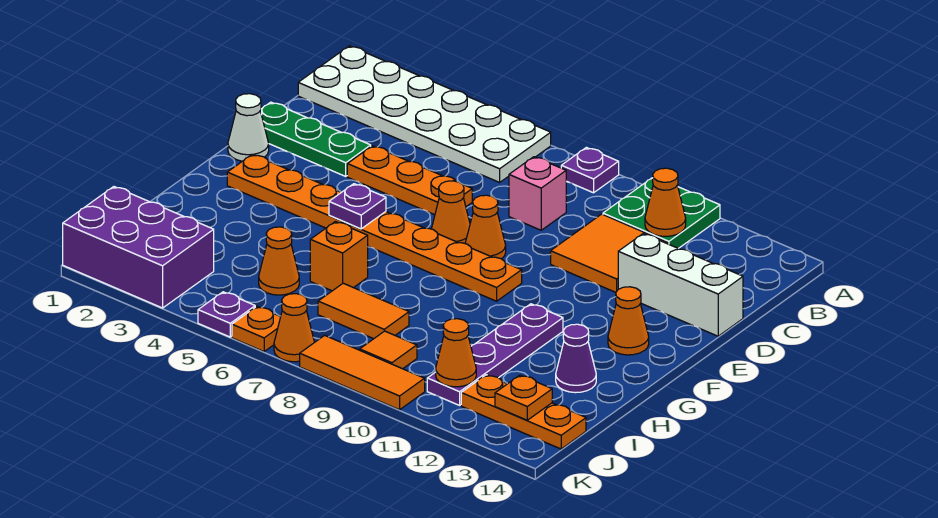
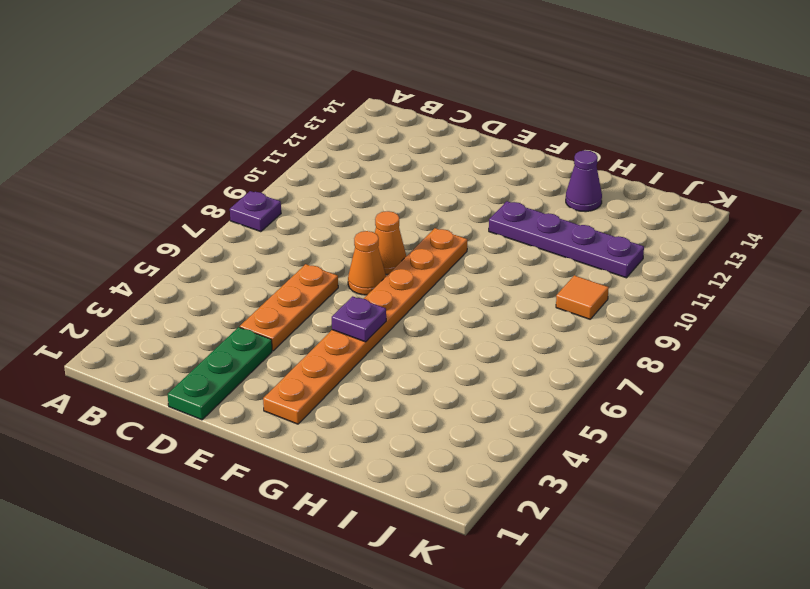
none -> white 2x6 plate [298,46,551,182]
none -> green 2x2 plate [603,178,720,248]
none -> pink 1x1 brick [509,157,566,230]

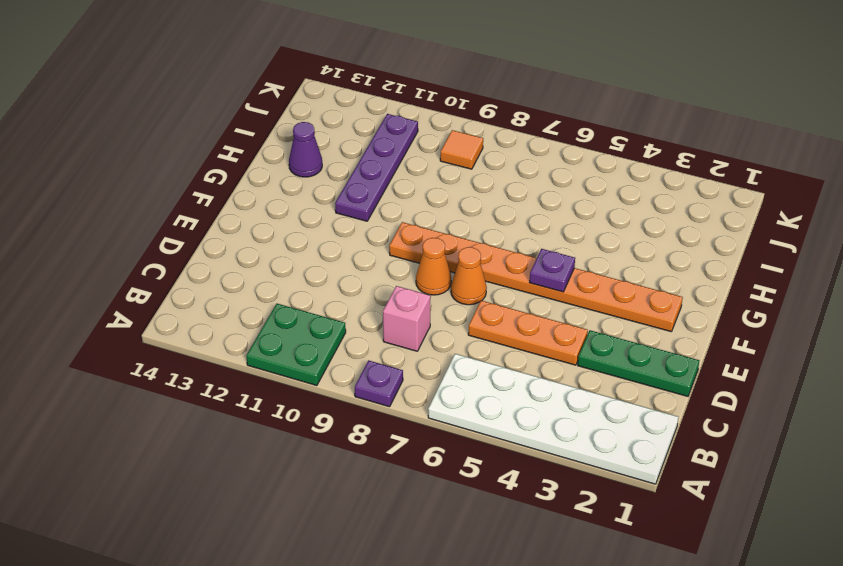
none -> orange 2x2 tile [551,214,668,292]
none -> white 1x3 brick [618,234,743,336]
none -> white 1x1 cone [228,94,269,161]

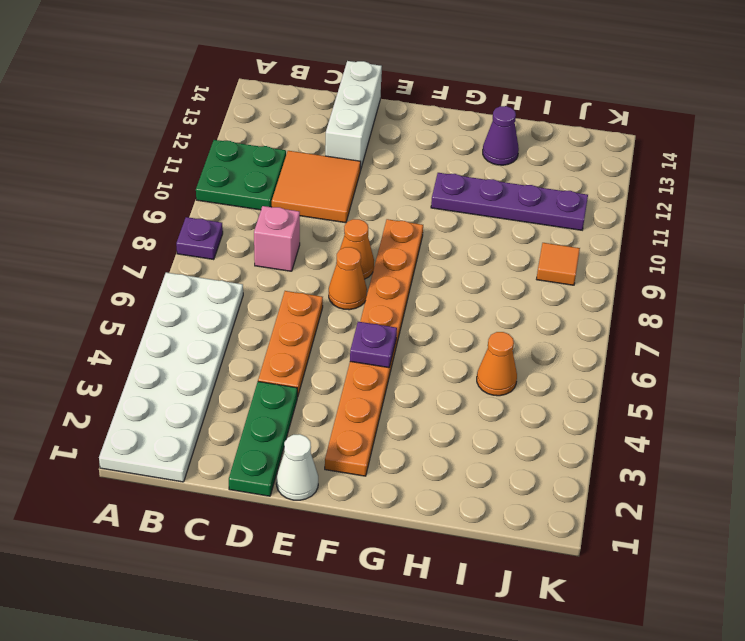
none -> orange 1x1 cone [608,287,649,355]
none -> orange 1x1 brick [310,222,368,291]
none -> orange 1x2 tile [318,283,409,339]

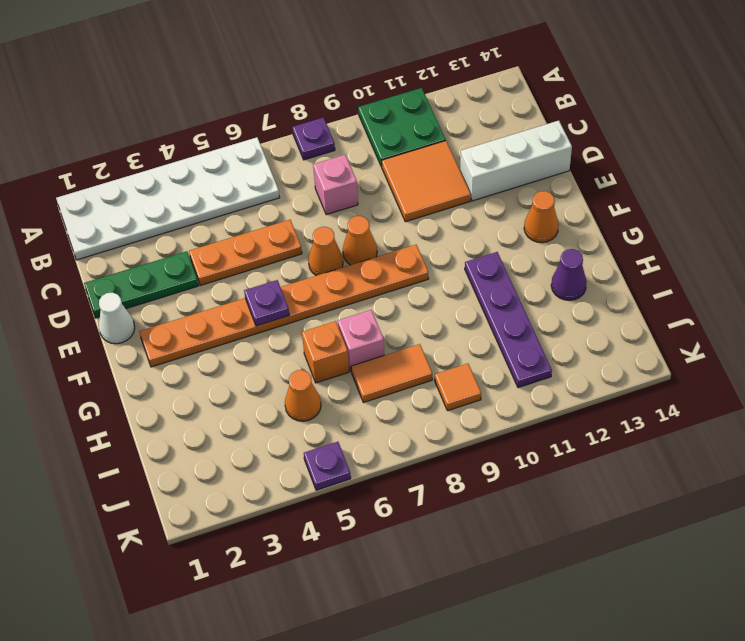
pink 1x1 brick [338,310,384,371] -> none
none -> purple 2x3 brick [63,187,214,308]
none -> orange 1x3 plate [461,375,586,449]
none -> orange 1x1 plate [232,307,281,352]

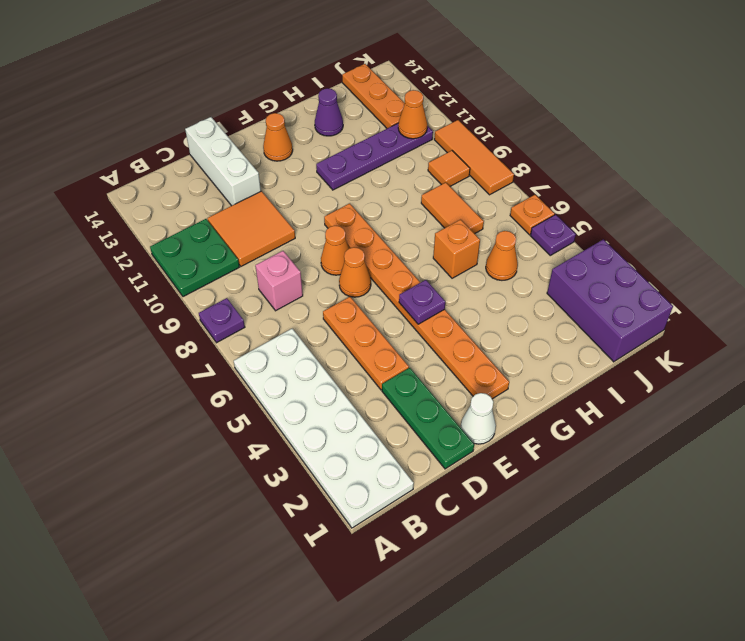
none -> orange 1x1 cone [274,294,314,362]
none -> orange 1x1 cone [645,168,686,236]
none -> orange 1x1 plate [495,375,552,420]

